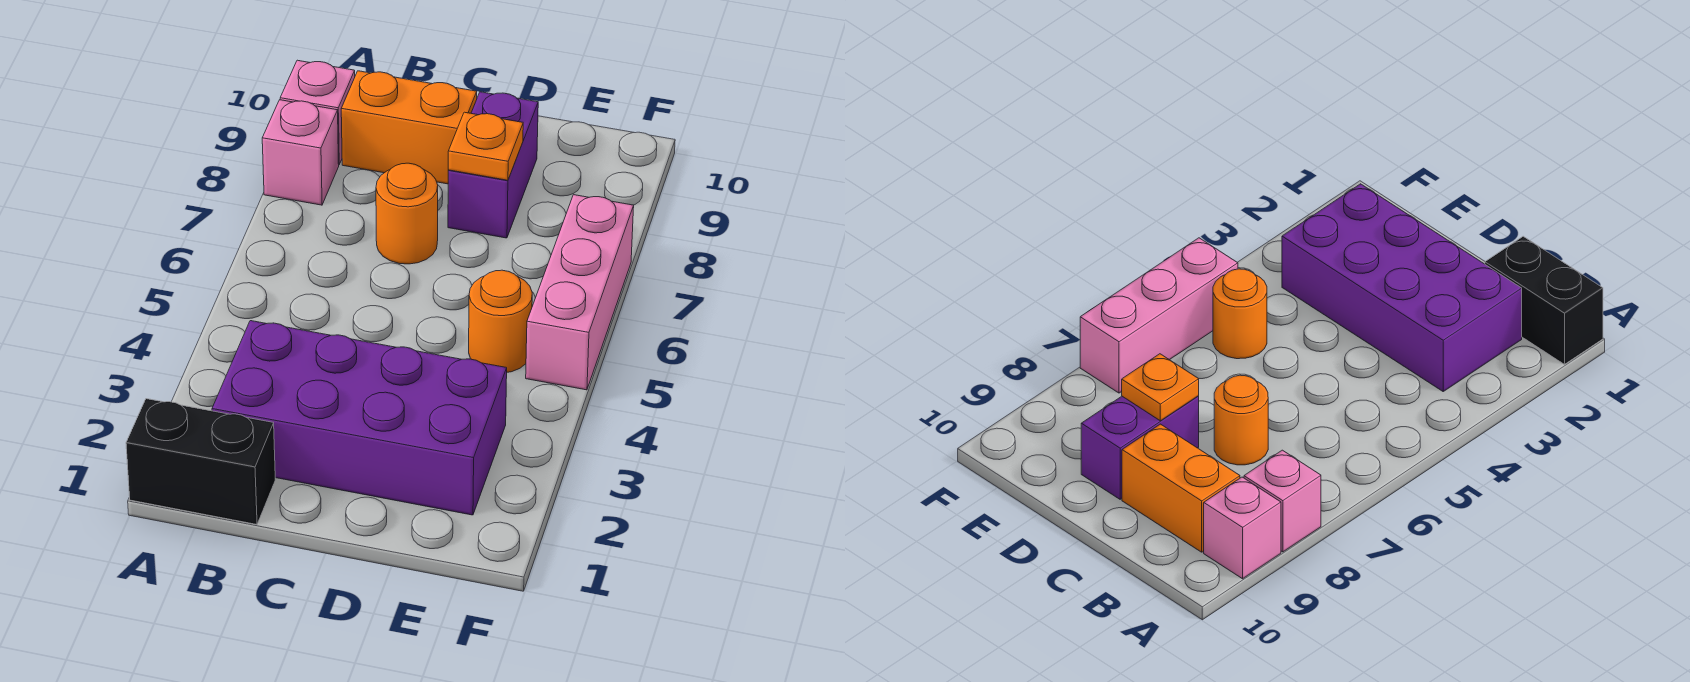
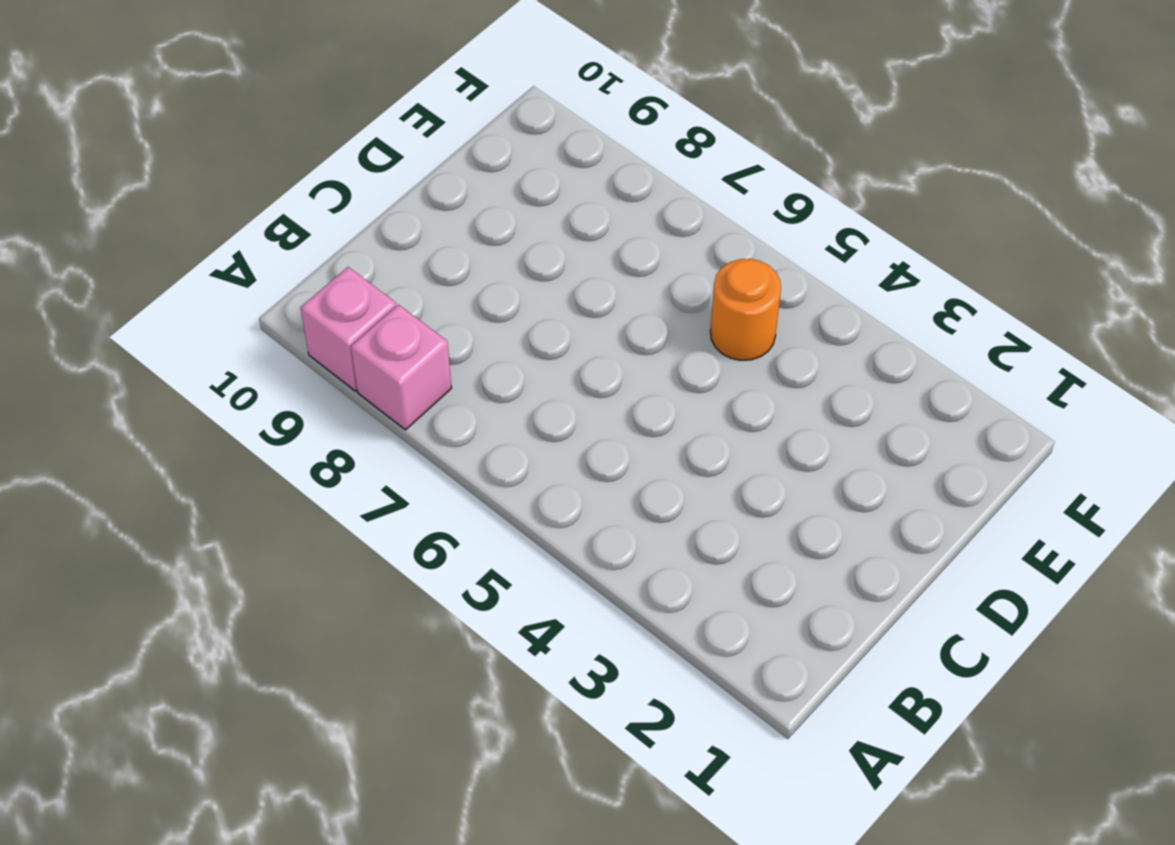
none -> black 1x2 brick [126,399,275,525]
none -> purple 2x4 brick [212,321,507,515]

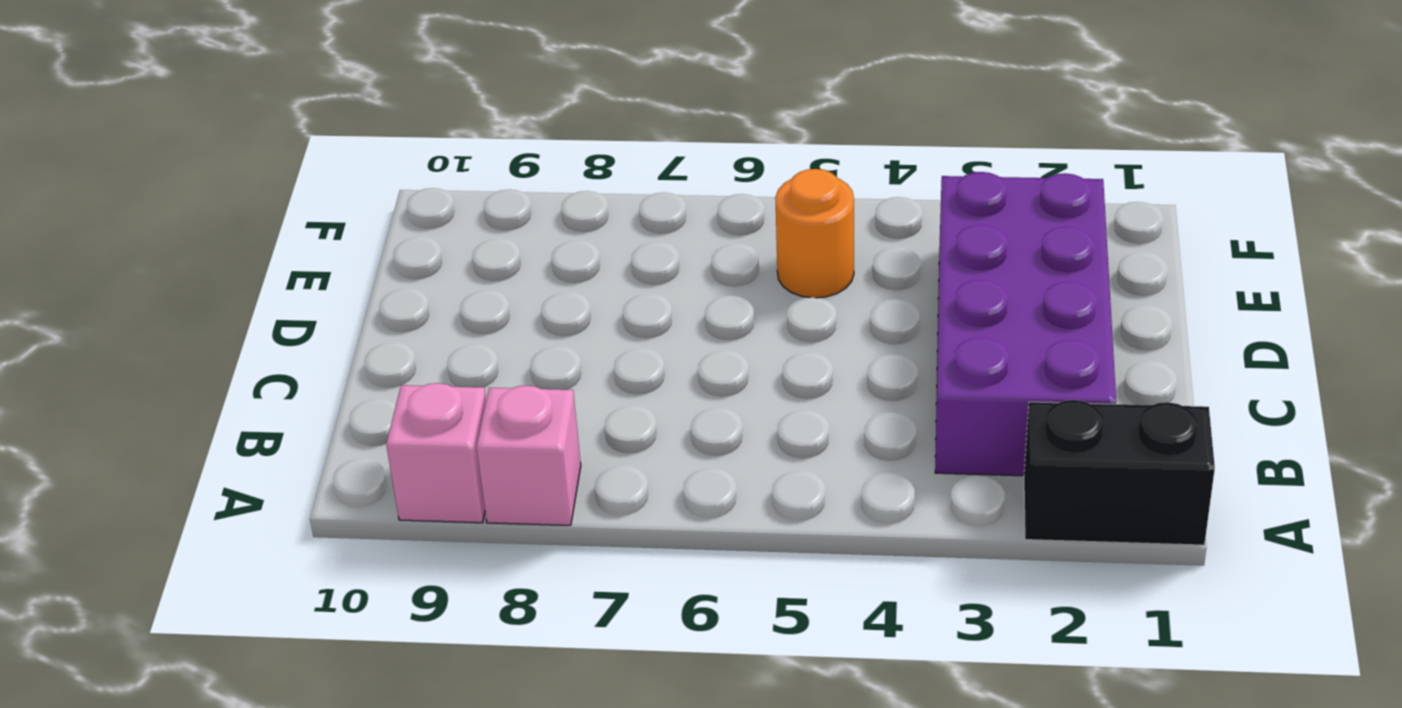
black 1x2 brick [1024,400,1215,545] -> black 1x2 brick turned to [126,399,275,525]
none -> orange 1x2 brick [341,71,477,184]
none -> orange 1x1 round brick [376,163,438,264]

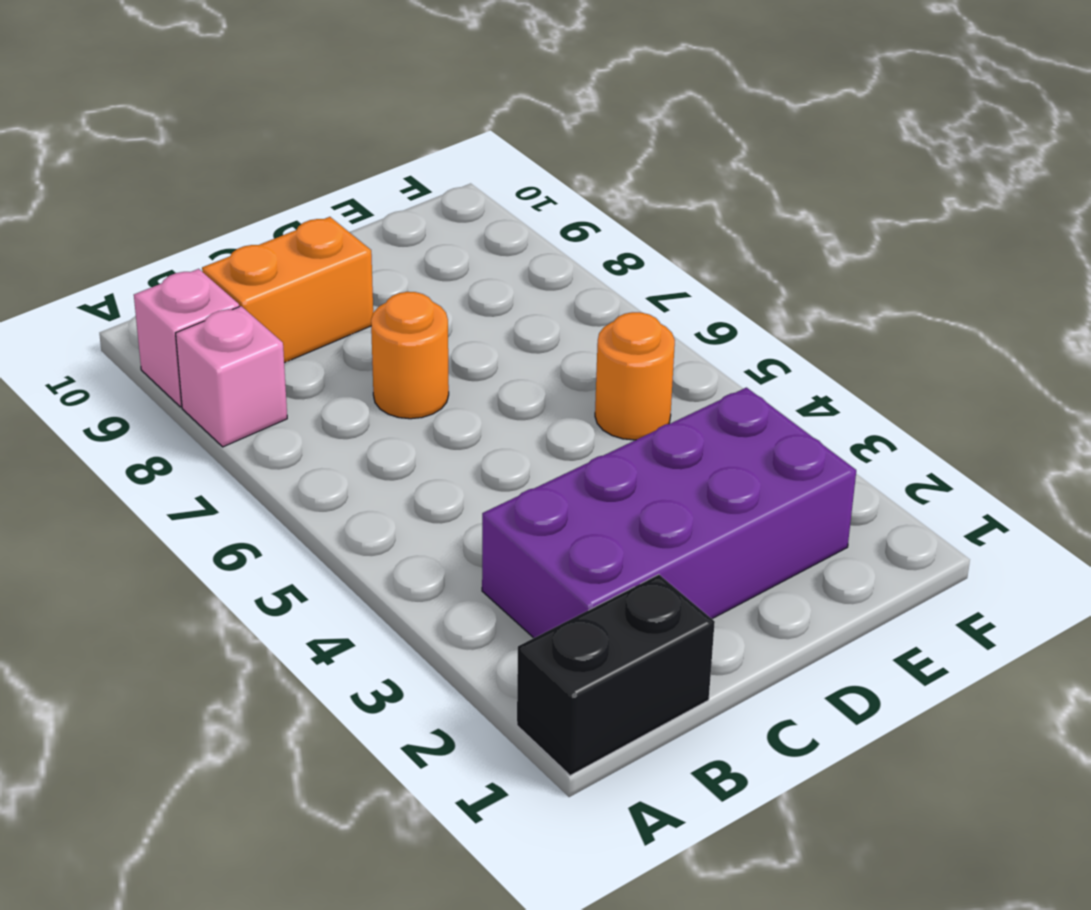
none -> purple 1x2 brick [448,92,538,238]
none -> pink 1x3 brick [526,195,634,390]

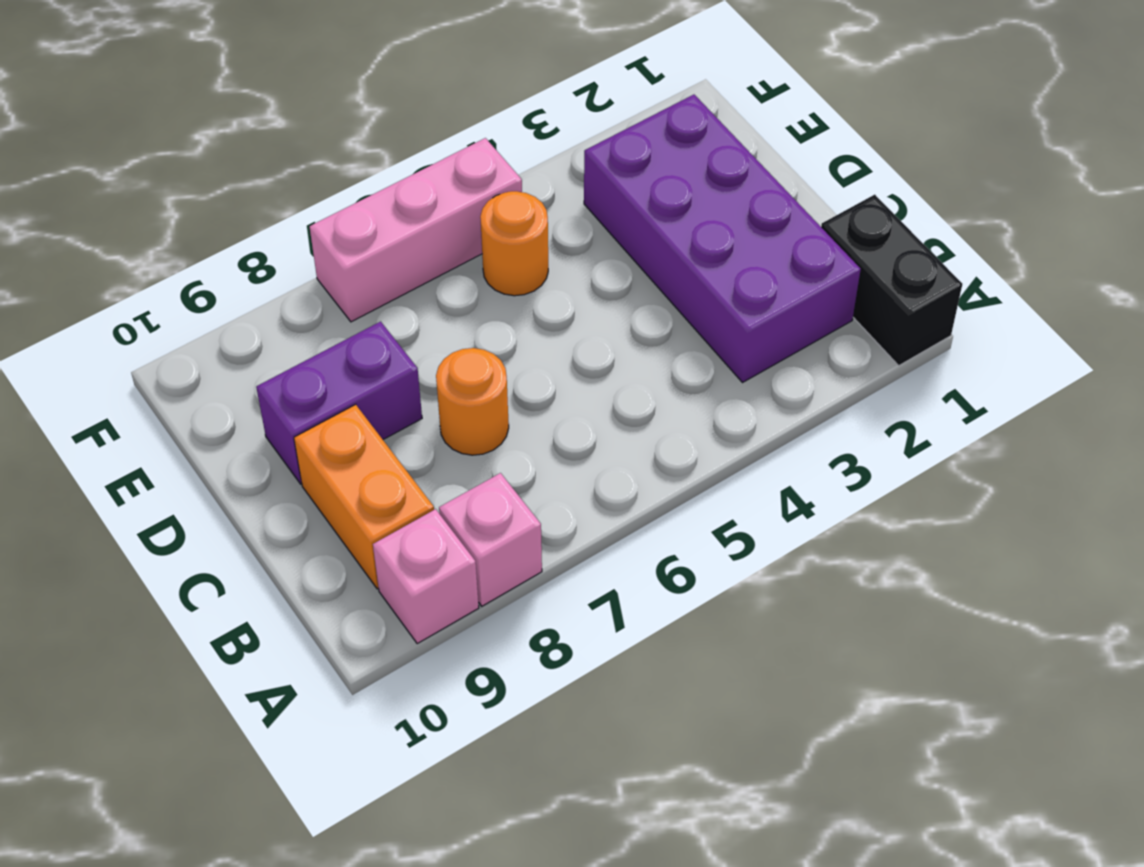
none -> orange 1x1 plate [448,112,523,180]

